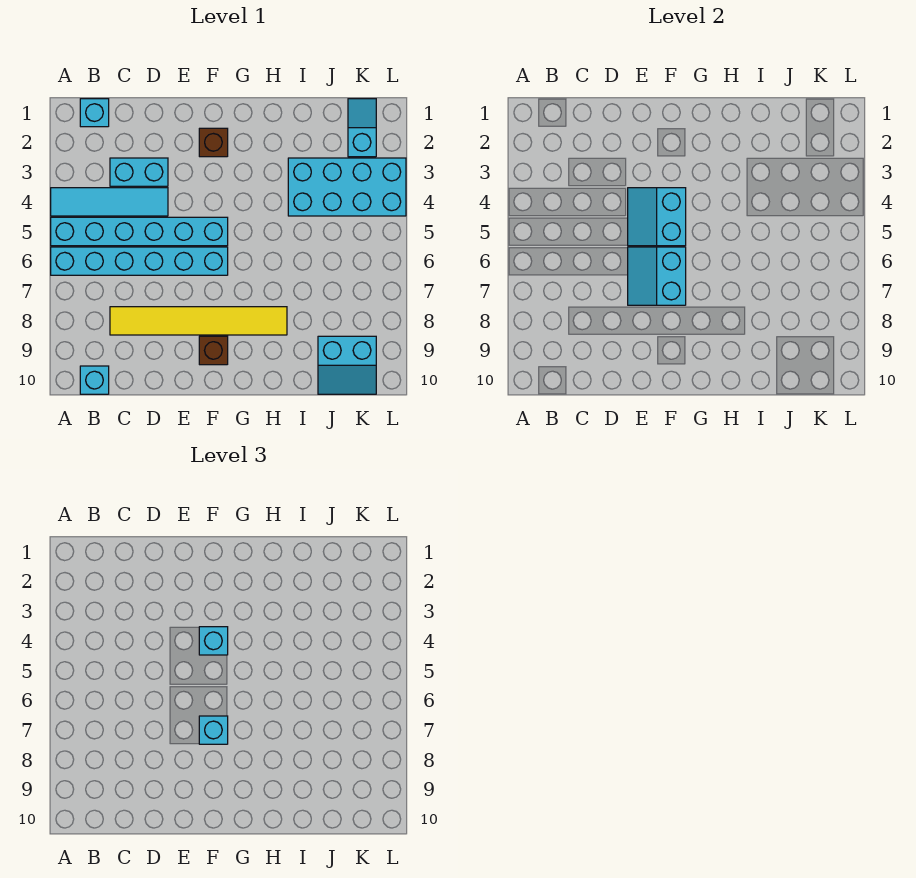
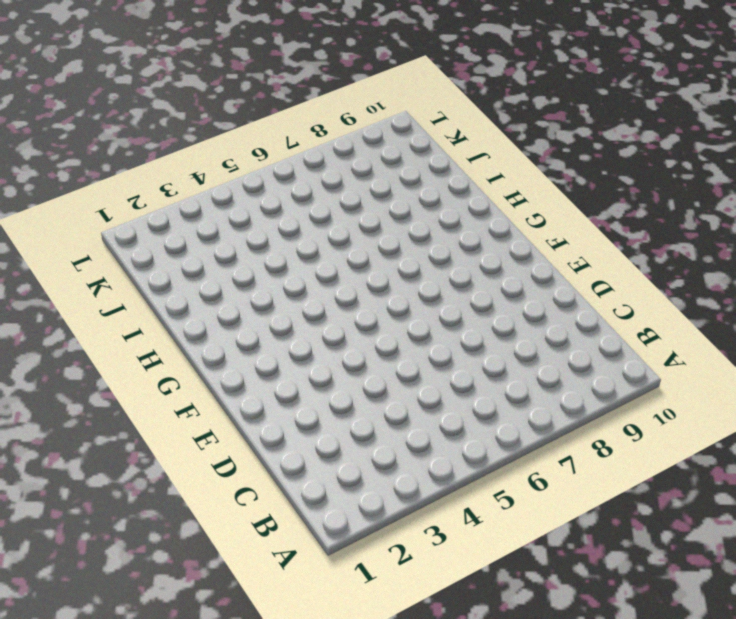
none -> cyan 1x4 tile [51,188,168,216]
none -> cyan 1x6 brick [51,217,228,246]
none -> cyan 1x6 brick [51,247,228,275]

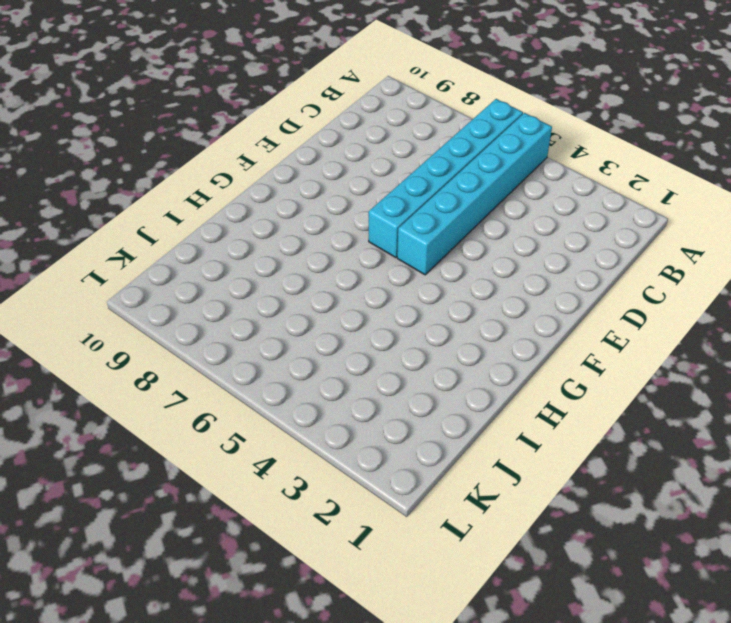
none -> cyan 1x4 tile [51,188,168,216]
none -> cyan 1x1 brick [80,99,109,127]
none -> cyan 1x1 brick [80,366,109,394]

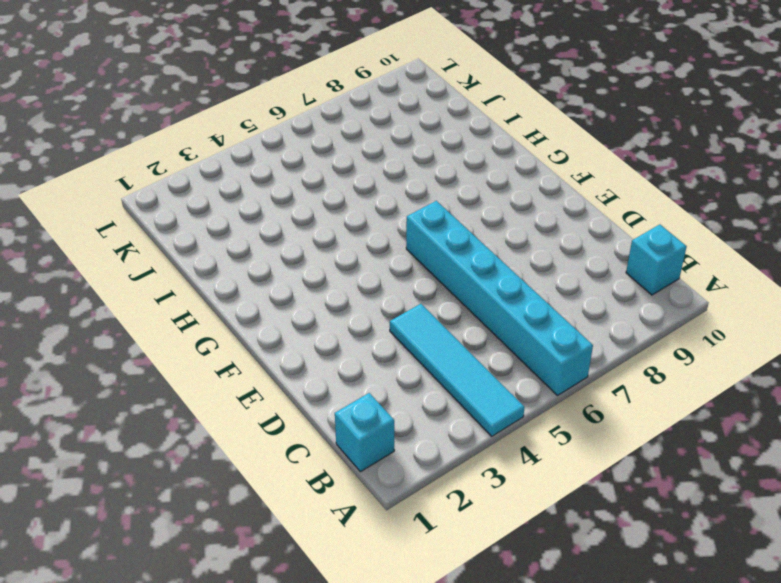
none -> cyan 1x6 brick [51,217,228,246]
none -> cyan 1x2 brick [110,158,168,186]
none -> yellow 1x6 tile [110,307,287,335]

